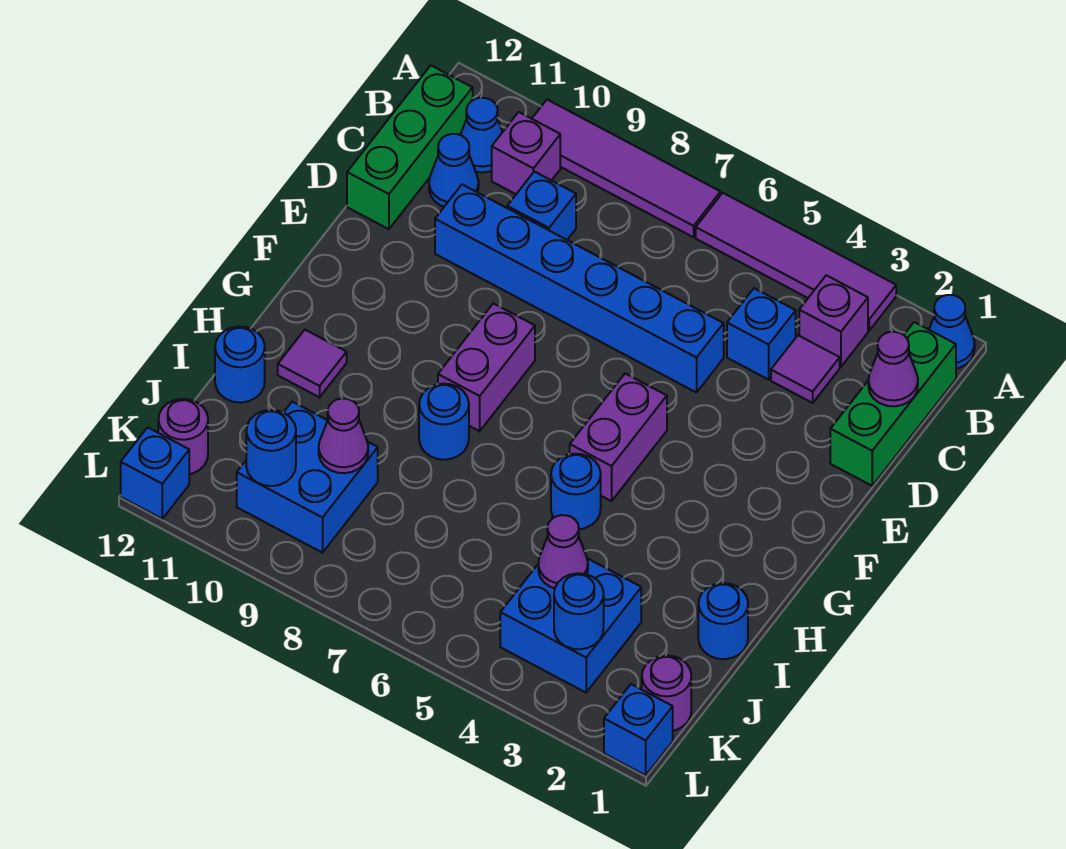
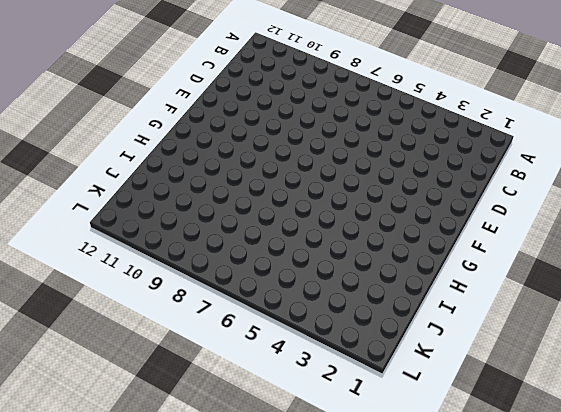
none -> blue 1x1 cone [929,295,975,369]
none -> purple 1x4 tile [696,193,896,330]
none -> purple 1x4 tile [532,100,721,237]
none -> green 1x3 brick [830,322,956,486]

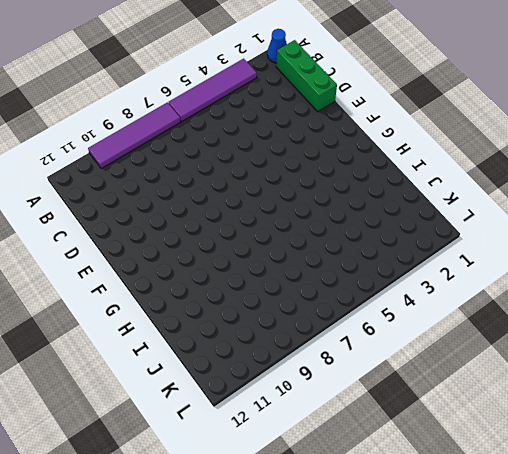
none -> purple 1x1 brick [799,275,868,367]
none -> purple 1x1 brick [492,112,560,194]
none -> blue 1x1 cone [460,98,503,172]
none -> green 1x3 brick [347,66,473,229]

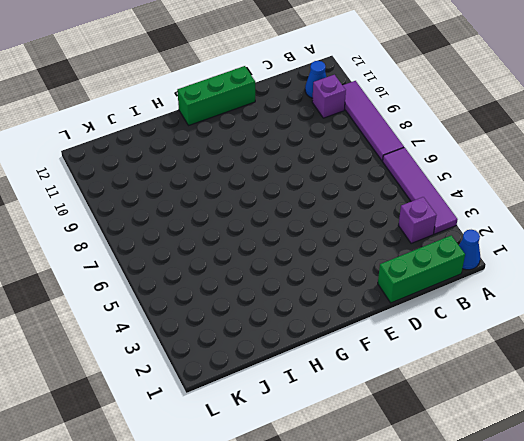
green 1x3 brick [177,66,255,125] -> green 1x3 brick moved to [347,66,473,229]
none -> purple 1x1 tile [771,335,840,403]
none -> blue 1x1 brick [727,288,796,380]
none -> blue 1x1 brick [507,172,576,240]
none -> blue 1x1 cone [429,134,479,207]

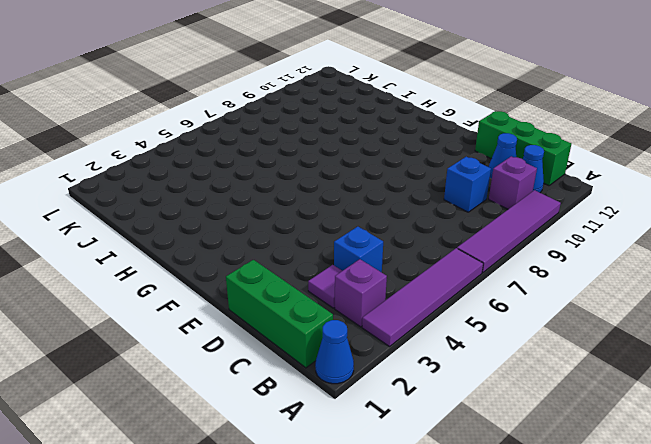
none -> blue 1x6 brick [435,185,724,393]
none -> purple 1x2 brick [570,374,667,501]
none -> purple 1x2 brick [438,303,535,431]
none -> blue 1x1 round brick [551,454,601,529]

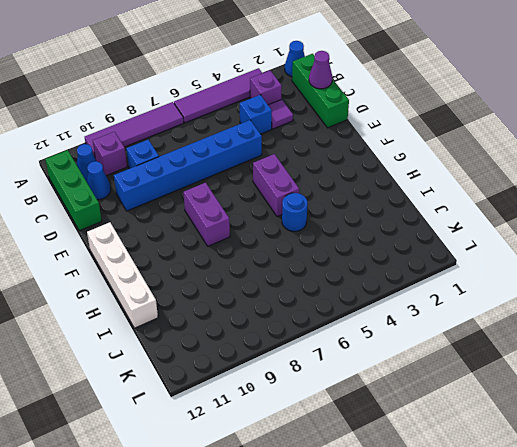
white 1x4 brick [87,222,158,328] -> blue 1x1 round brick [215,326,265,403]
none -> blue 1x1 round brick [419,384,469,460]
none -> purple 1x1 tile [278,330,347,397]
none -> blue 1x1 round brick [698,583,748,659]
none -> blue 2x2 brick [500,558,641,692]

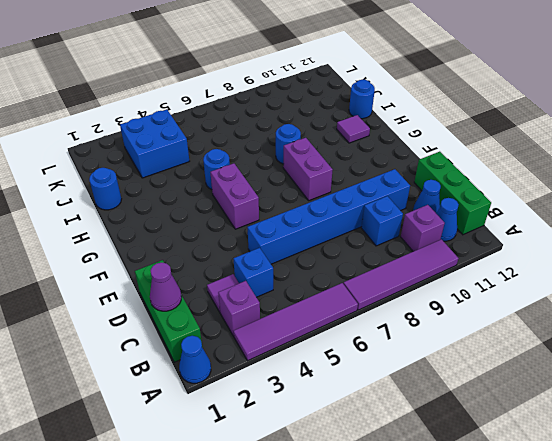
none -> blue 2x2 brick [237,402,378,553]
none -> purple 1x1 round brick [642,656,691,731]
none -> purple 1x1 round brick [158,399,208,474]
none -> blue 1x1 brick [604,684,673,775]

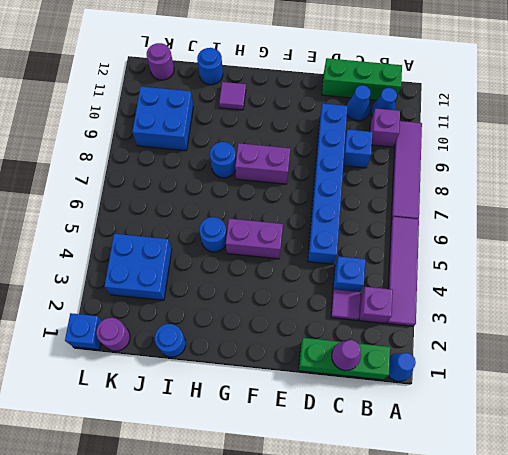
none -> blue 1x1 brick [121,427,189,519]
none -> purple 1x1 cone [538,515,588,588]
none -> purple 1x1 cone [319,398,368,473]
none -> blue 1x1 round brick [554,573,604,649]

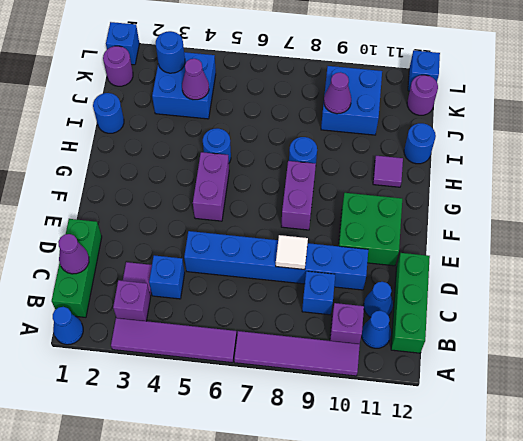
white 1x1 tile [276,235,308,270] -> none
green 2x2 brick [339,193,402,266] -> none
none -> blue 1x1 round brick [246,410,296,486]

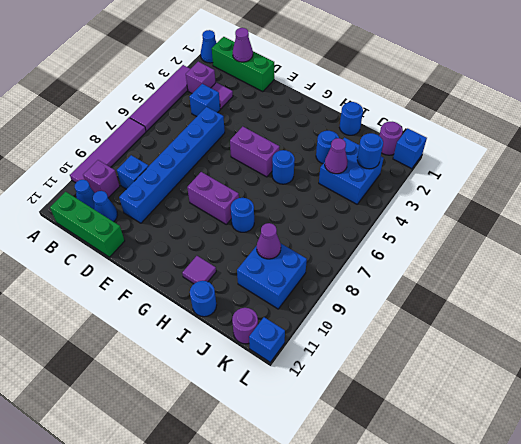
blue 1x1 round brick [316,131,339,164] -> blue 1x1 round brick moved to [246,410,296,486]

